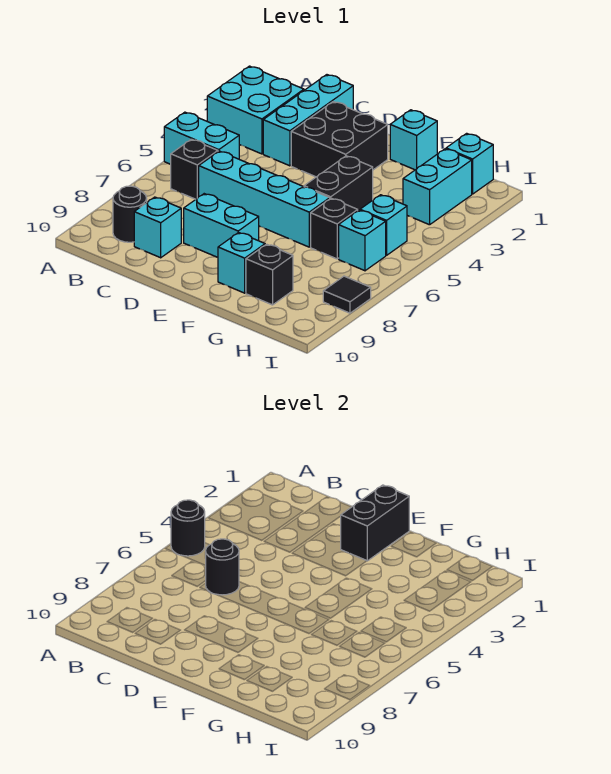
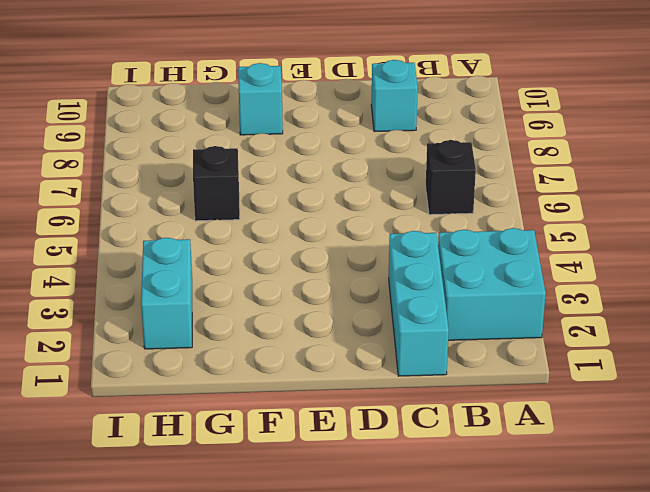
none -> cyan 1x2 brick [164,112,239,164]
none -> black 1x1 round brick [113,186,147,242]
none -> cyan 1x4 brick [199,151,330,247]

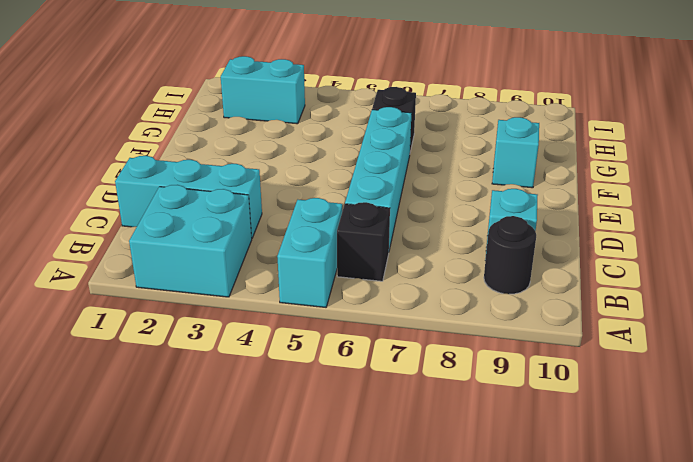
none -> black 2x2 brick [291,102,388,177]
none -> cyan 1x2 brick [184,194,259,257]
none -> cyan 1x1 brick [390,110,437,170]

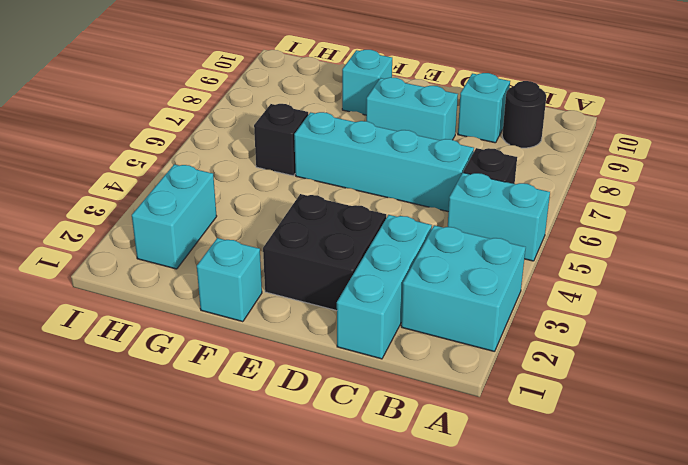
none -> black 1x2 brick [304,156,373,210]
none -> black 1x1 brick [246,244,293,305]
none -> cyan 1x1 brick [446,133,493,194]

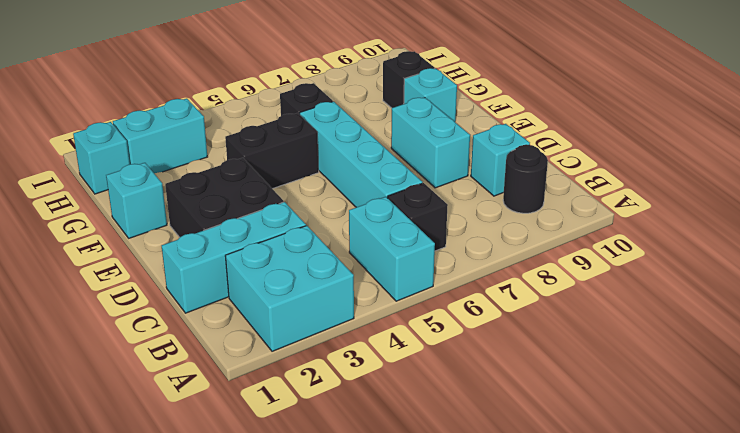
none -> cyan 1x1 brick [360,195,407,255]
none -> cyan 1x1 brick [339,210,386,271]
none -> black 1x1 tile [323,276,371,313]

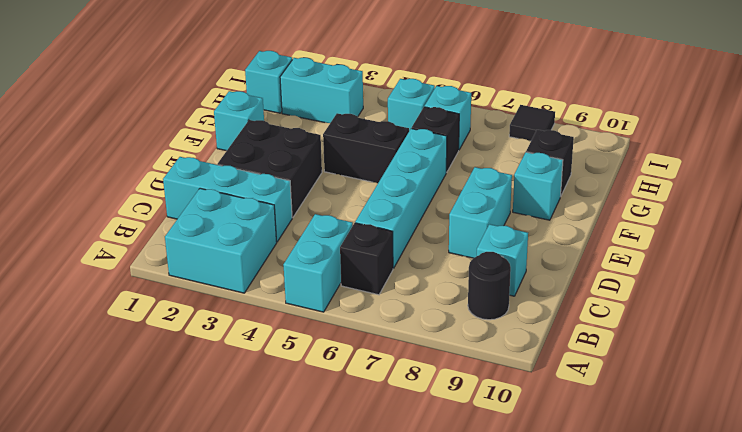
none -> black 1x1 round brick [171,500,205,556]
none -> black 1x1 round brick [205,539,239,595]
none -> black 1x2 brick [341,485,409,561]

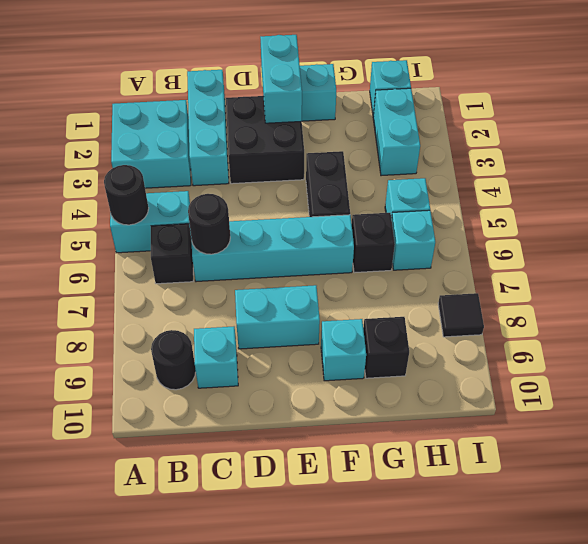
cyan 1x2 brick [260,35,302,123] -> black 1x2 brick [341,485,409,561]

